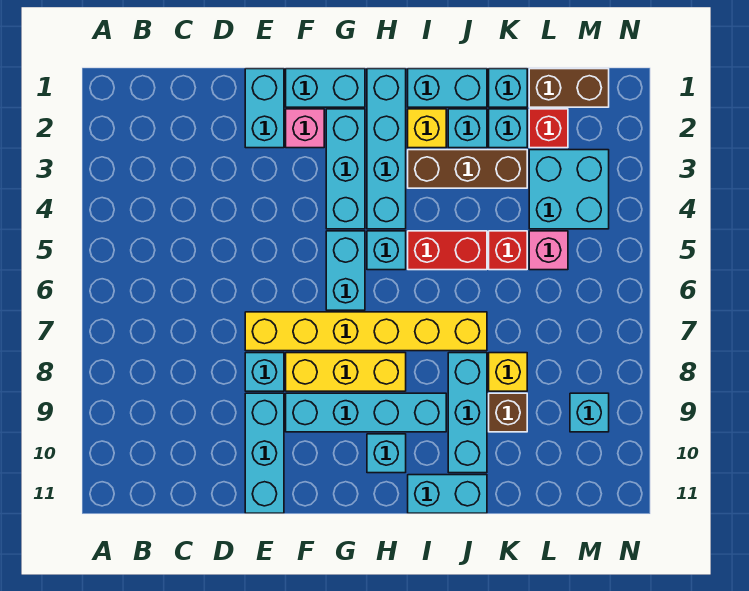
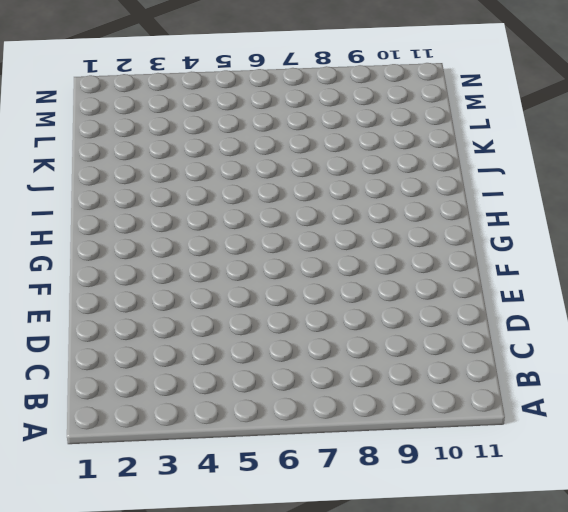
none -> cyan 1x2 brick [245,69,284,148]
none -> yellow 1x6 brick [245,312,487,351]
none -> cyan 1x1 brick [245,353,284,391]
none -> cyan 1x3 brick [245,393,284,513]

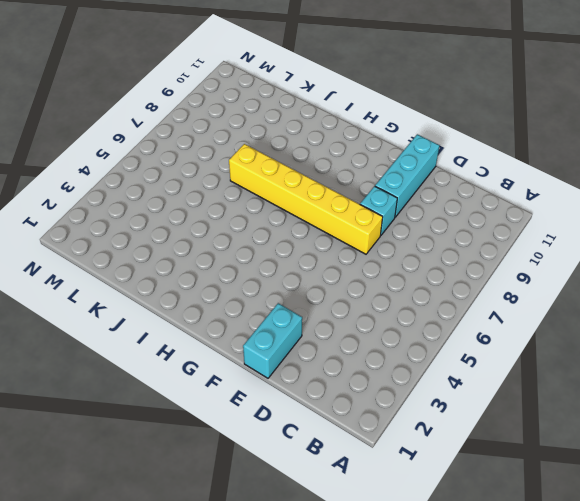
none -> cyan 1x2 brick [286,69,365,107]
none -> pink 1x1 brick [286,109,324,148]
none -> yellow 1x3 brick [286,353,406,391]
none -> cyan 1x4 brick [286,393,446,432]

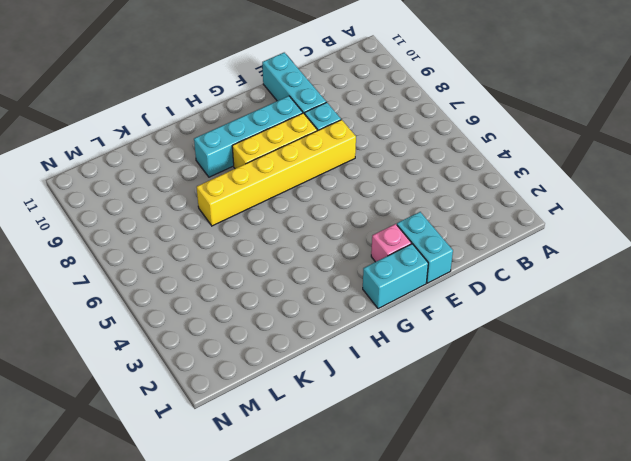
none -> cyan 1x3 brick [326,109,365,229]
none -> cyan 1x2 brick [326,231,365,310]
none -> cyan 1x4 brick [367,69,406,229]
none -> cyan 1x1 brick [367,231,406,270]

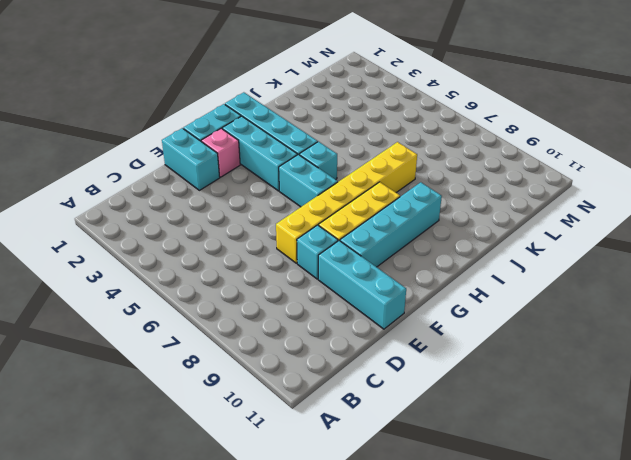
none -> cyan 1x1 brick [367,434,406,473]
none -> cyan 1x2 brick [408,69,487,107]
none -> yellow 1x1 brick [408,109,446,148]
none -> brown 1x3 brick [408,150,527,188]

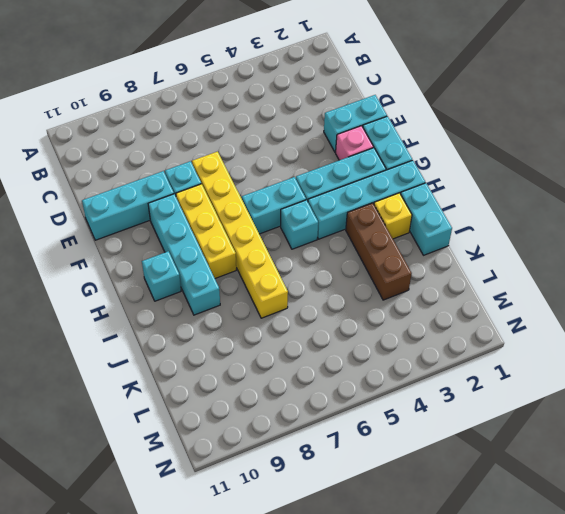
none -> red 1x2 brick [408,231,487,270]
none -> cyan 1x2 brick [408,475,487,513]
none -> cyan 1x1 brick [448,109,487,148]
none -> cyan 1x3 brick [448,353,487,473]

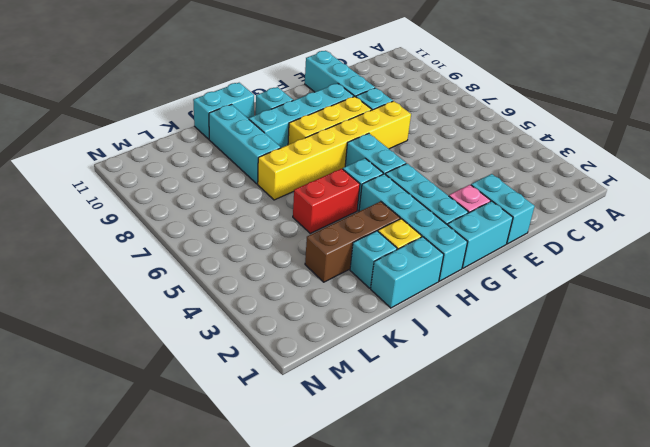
none -> cyan 1x1 brick [489,69,527,107]
none -> cyan 1x1 brick [489,109,527,148]
none -> red 1x1 brick [489,231,527,270]
none -> yellow 1x1 brick [489,353,527,391]

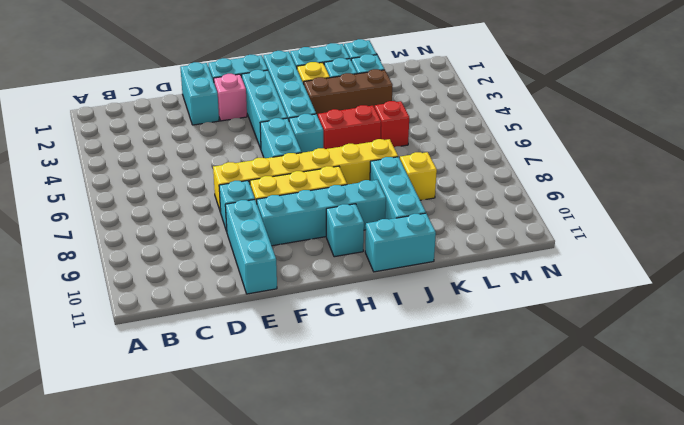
none -> brown 1x1 brick [489,393,527,432]
none -> brown 1x2 brick [529,69,609,107]
none -> red 1x1 brick [529,109,568,148]
none -> cyan 2x2 brick [529,150,609,229]

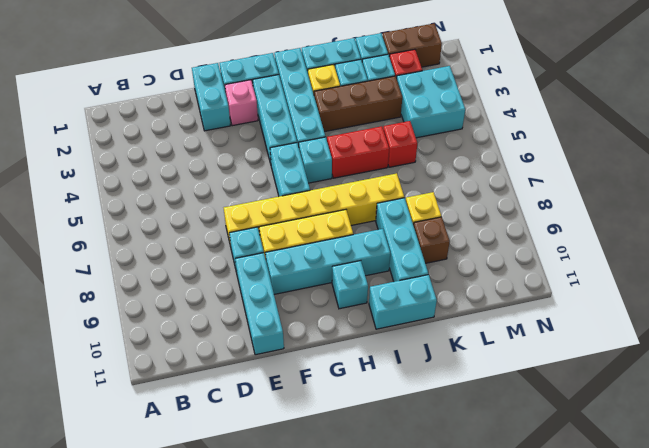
none -> pink 1x1 brick [529,231,568,270]
none -> cyan 1x1 brick [570,393,609,432]

